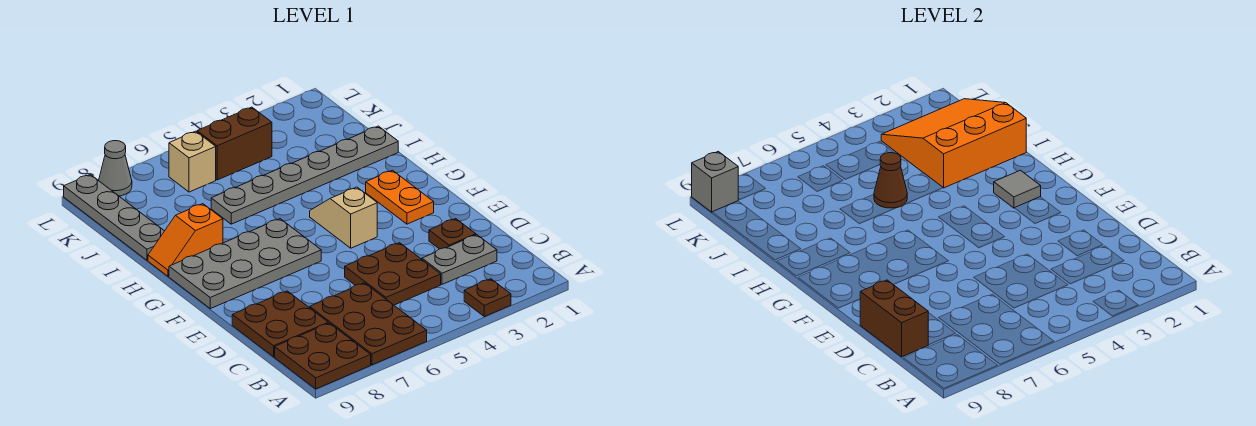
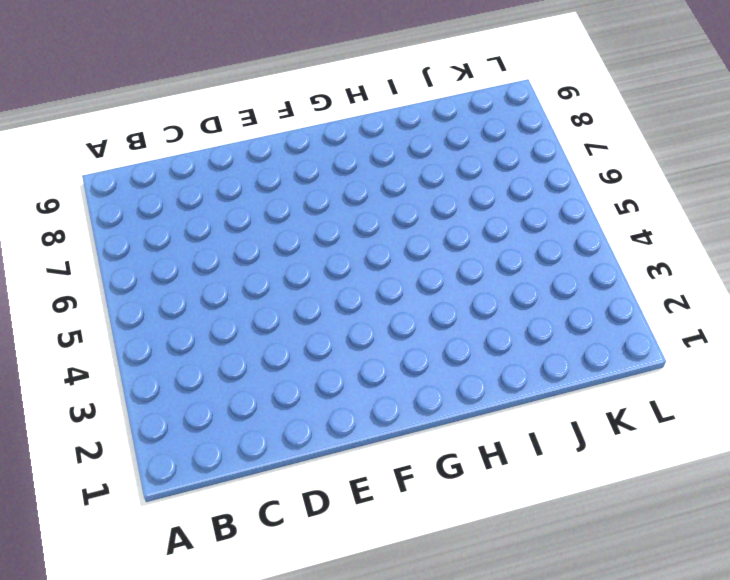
none -> brown 1x1 plate [464,279,511,317]
none -> brown 2x3 plate [310,283,427,365]
none -> brown 2x2 plate [275,323,371,389]

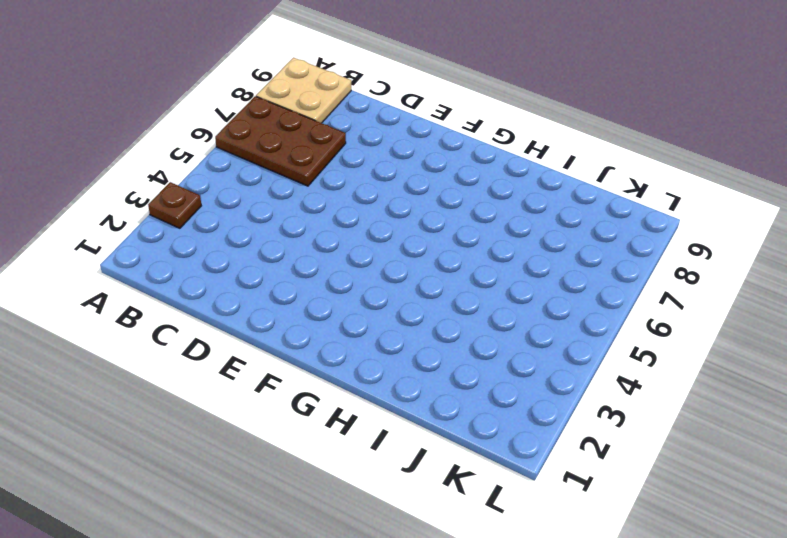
tan 2x2 plate [256,58,351,123] -> brown 2x2 plate [275,323,371,389]
none -> grey 1x2 plate [422,235,497,284]
none -> brown 2x2 plate [345,243,441,305]
none -> brown 2x2 plate [232,291,328,357]

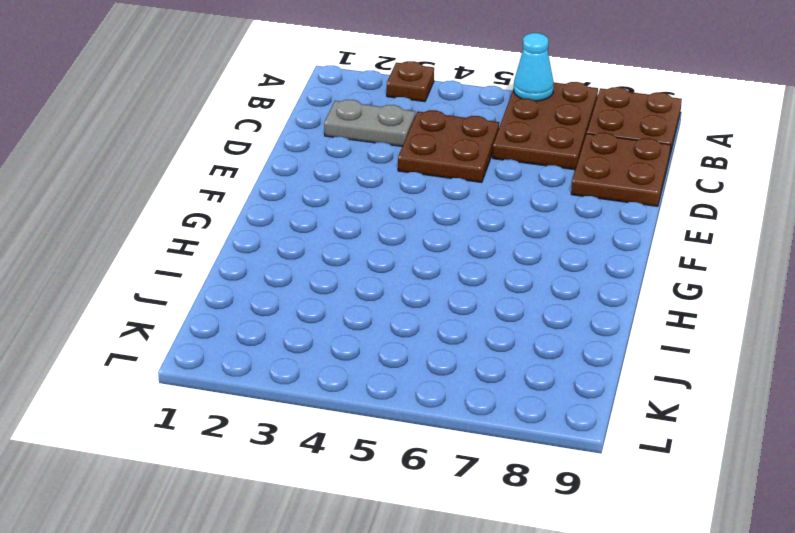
cyan 1x1 cone [514,33,554,101] -> none
none -> brown 1x1 plate [429,219,476,249]
none -> orange 1x2 plate [366,170,434,224]
none -> tan 1x2 slope [310,187,377,248]

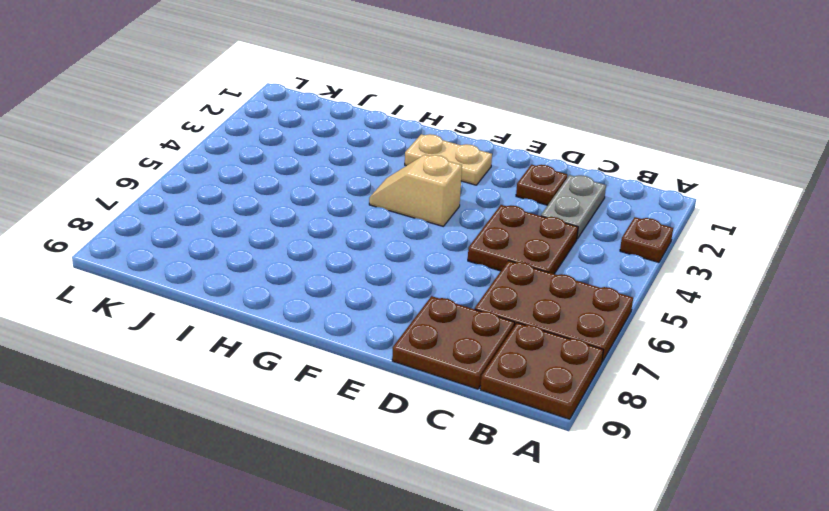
tan 1x2 plate [405,134,492,185] -> orange 1x2 plate [366,170,434,224]
none -> grey 2x4 plate [169,219,321,309]
none -> orange 1x2 slope [148,204,223,276]
none -> grey 1x6 plate [211,126,398,224]

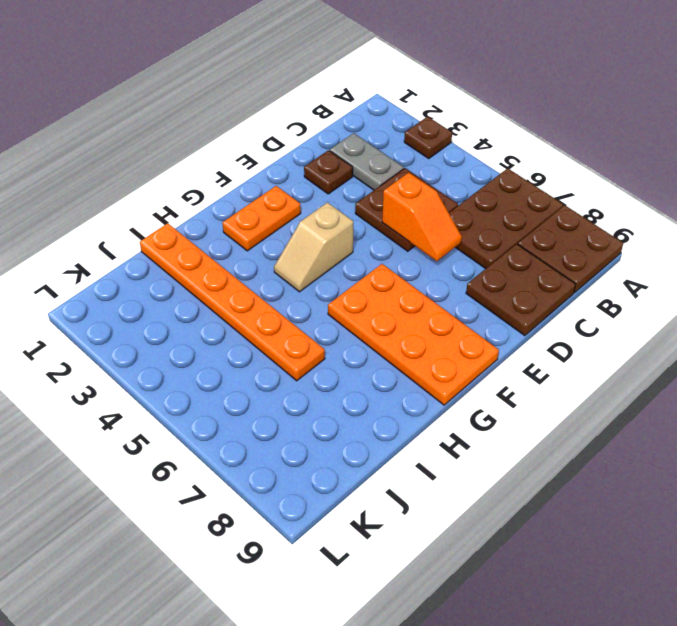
orange 1x2 slope [382,173,462,261] -> orange 1x2 slope moved to [148,204,223,276]
orange 2x4 plate [328,264,499,405] -> grey 2x4 plate [169,219,321,309]
orange 1x6 plate [140,223,325,381] -> grey 1x6 plate [211,126,398,224]
none -> grey 1x4 plate [64,174,164,260]
none -> brown 1x2 brick [197,107,272,180]
none -> tan 1x1 brick [169,131,216,192]

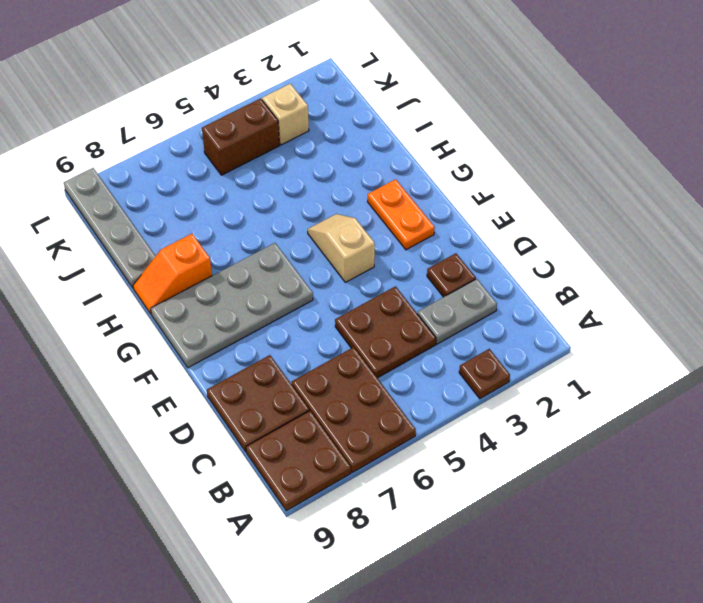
tan 1x1 brick [262,84,309,145] -> tan 1x1 brick moved to [169,131,216,192]
none -> grey 1x6 plate [211,126,398,224]
none -> grey 1x1 cone [99,141,132,196]
none -> brown 1x2 brick [860,280,928,357]

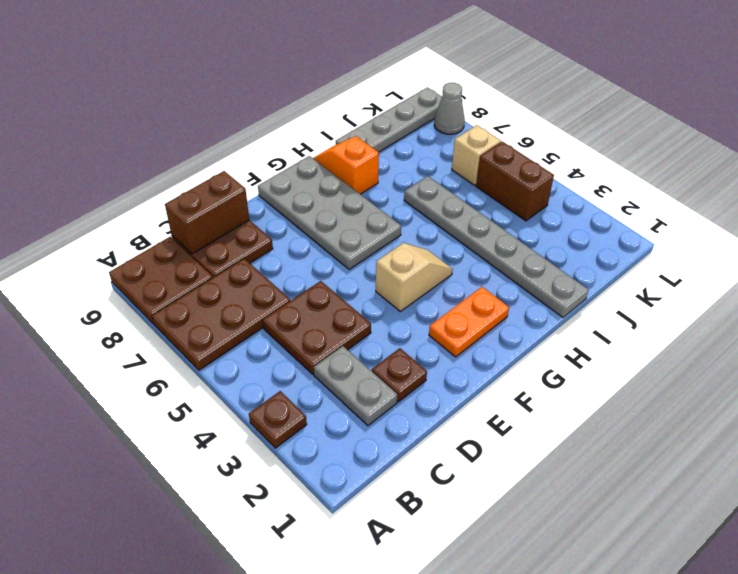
none -> grey 1x1 tile [994,170,1041,208]
none -> orange 3x3 slope [881,99,1026,188]
none -> brown 1x1 cone [874,153,907,208]

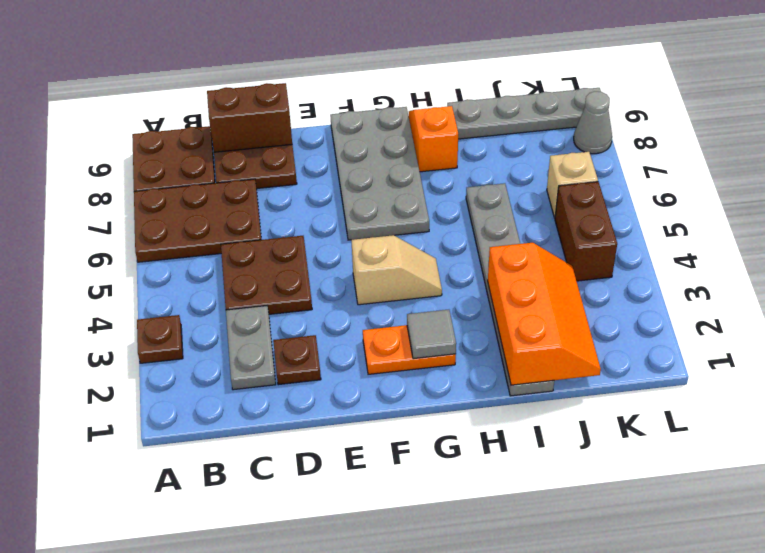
orange 2x3 slope [488,243,601,385] -> orange 3x3 slope [881,99,1026,188]
none -> brown 1x1 cone [874,153,907,208]
none -> grey 1x1 brick [692,151,738,212]

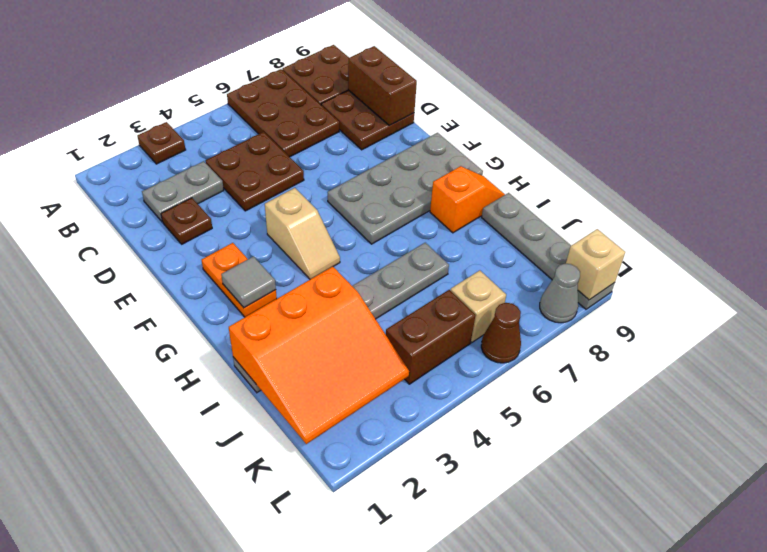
brown 1x1 cone [481,303,521,363] -> brown 1x1 cone moved to [874,153,907,208]
tan 1x1 brick [566,229,625,300] -> grey 1x1 brick [692,151,738,212]

